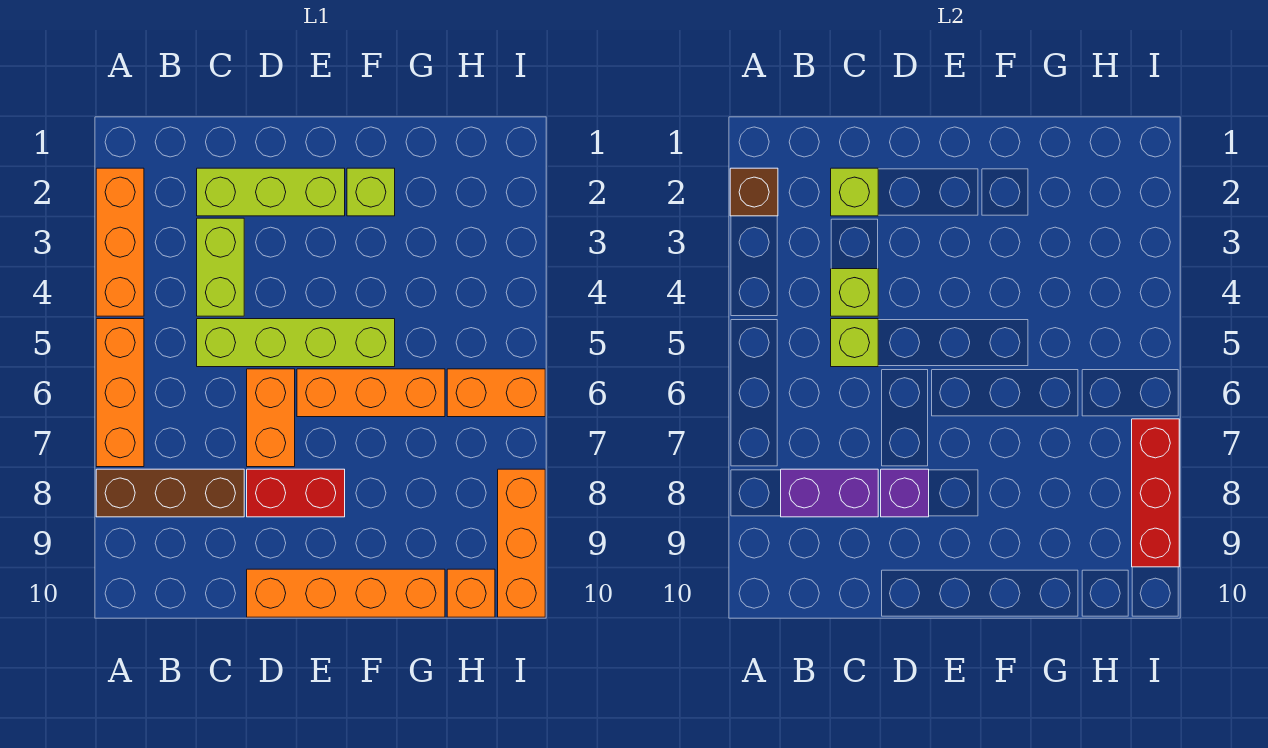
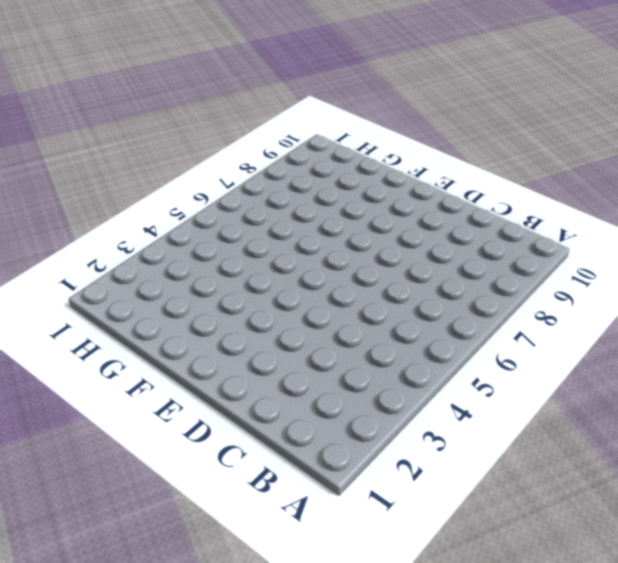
none -> orange 1x3 brick [96,168,144,316]
none -> orange 1x3 brick [96,319,144,467]
none -> brown 1x3 brick [96,469,244,517]

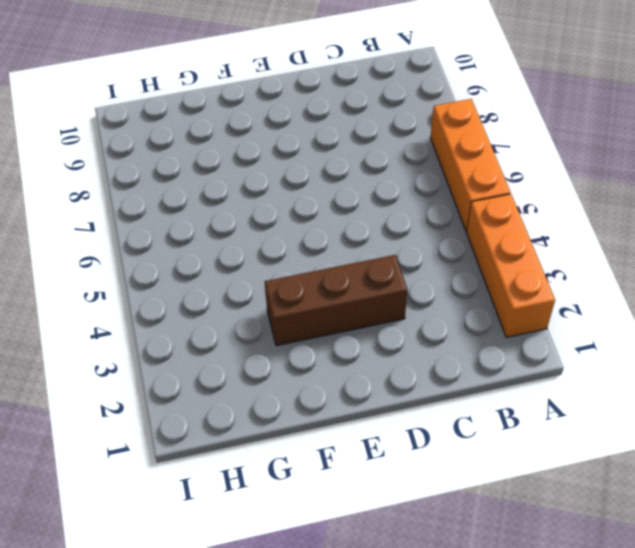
brown 1x3 brick [265,255,407,346] -> brown 1x3 brick moved to [96,469,244,517]
none -> lime 1x3 brick [197,168,345,216]
none -> lime 1x2 brick [197,218,244,316]
none -> lime 1x4 brick [197,319,395,367]

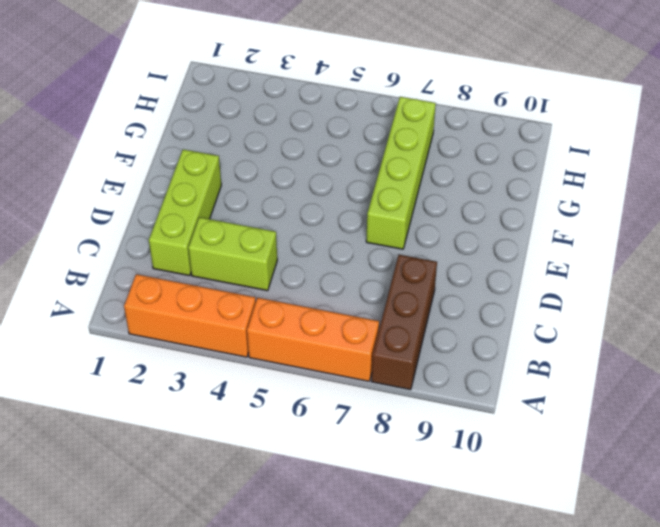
lime 1x4 brick [366,97,436,249] -> lime 1x4 brick moved to [197,319,395,367]
none -> orange 1x2 brick [247,369,295,467]
none -> red 1x2 brick [247,469,345,517]
none -> orange 1x4 brick [247,569,445,617]

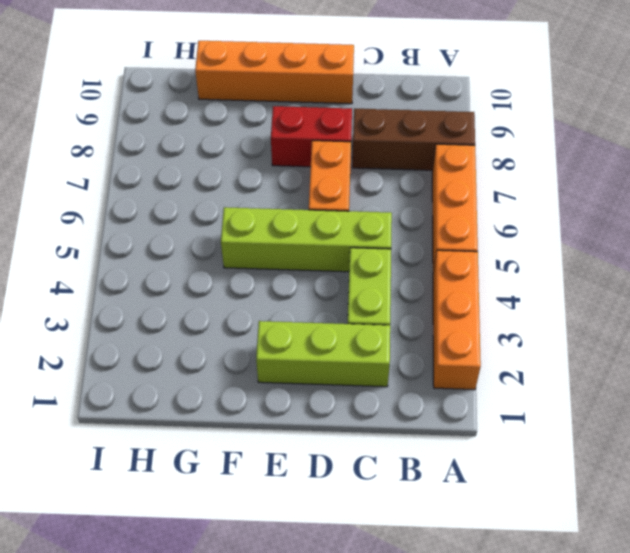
none -> orange 1x3 brick [297,369,445,417]
none -> lime 1x1 brick [347,168,395,216]
none -> orange 1x2 brick [447,369,545,417]

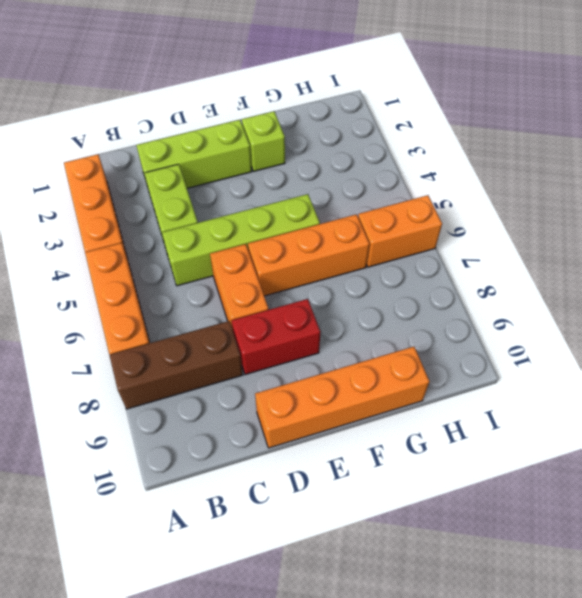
none -> orange 1x1 brick [447,569,495,617]
none -> orange 1x3 brick [498,469,545,617]
none -> brown 1x1 brick [730,168,778,216]

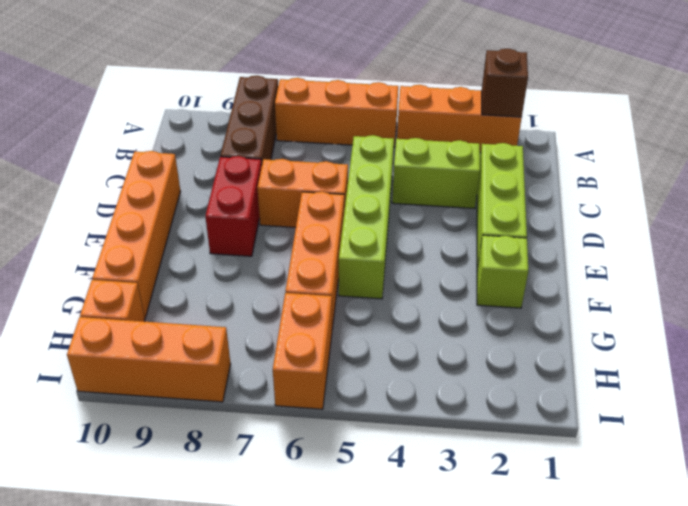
none -> purple 1x2 brick [781,469,878,517]
none -> lime 1x1 brick [831,168,878,216]
none -> lime 1x1 brick [831,269,878,316]

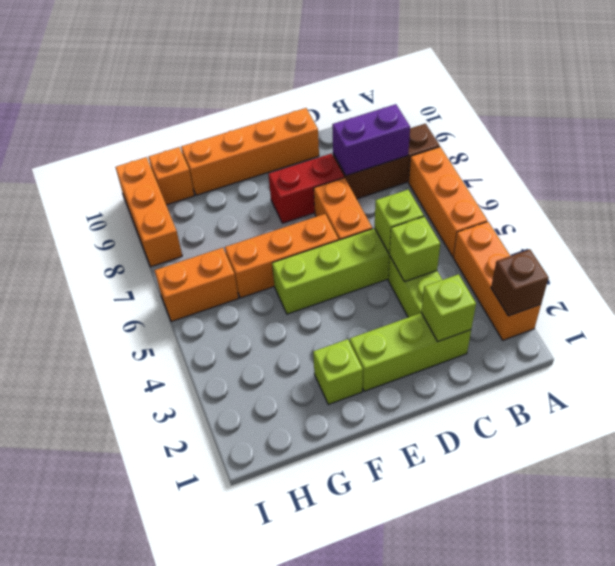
none -> purple 1x1 brick [881,469,929,517]
none -> red 1x3 brick [1132,419,1179,567]

